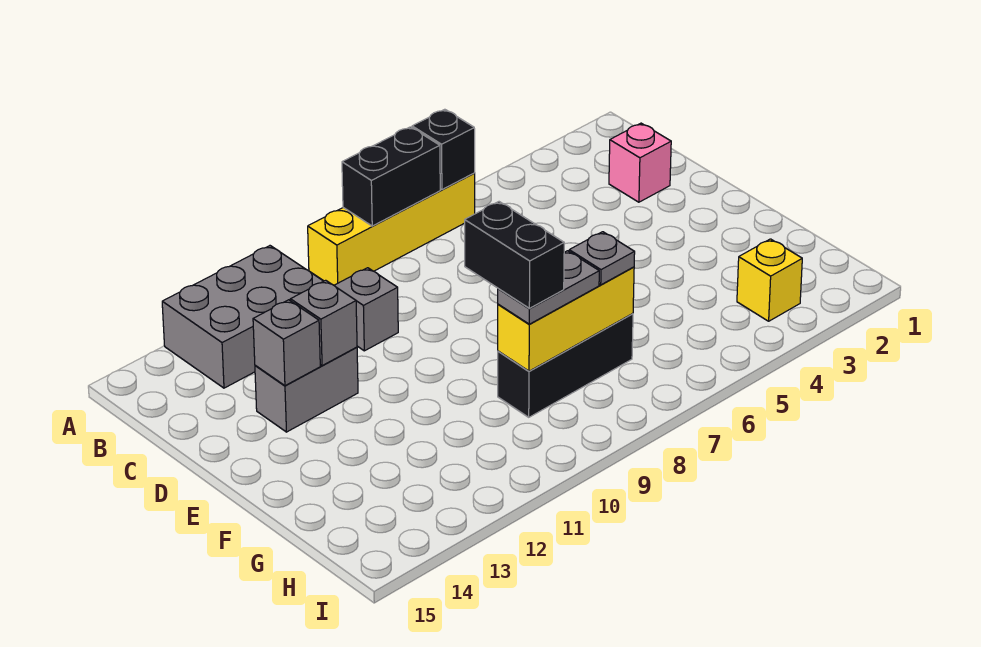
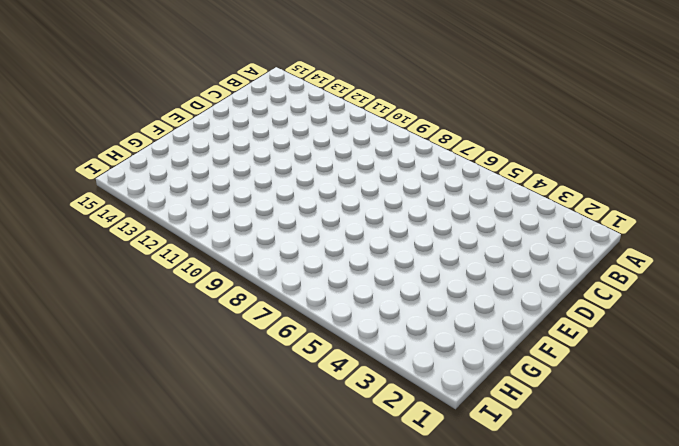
none -> yellow 1x4 brick [308,173,475,285]
none -> grey 2x3 brick [162,246,323,388]
none -> pink 1x1 brick [609,123,671,202]

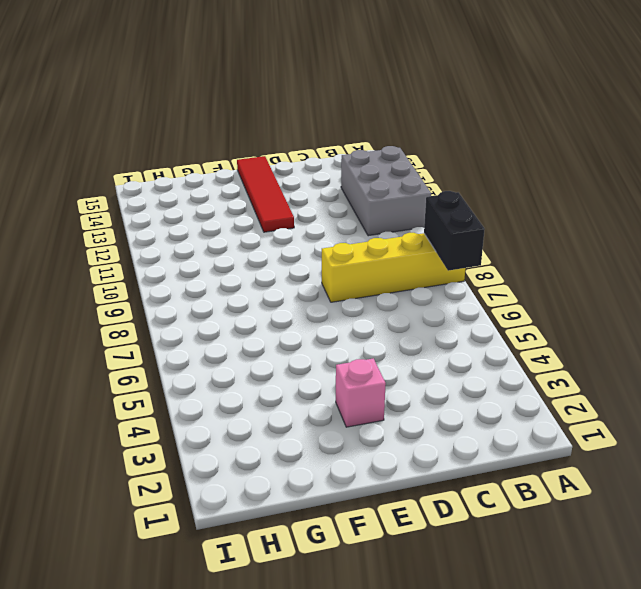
yellow 1x4 brick [322,232,466,302] -> yellow 1x4 brick turned to [308,173,475,285]
pink 1x1 brick [336,358,386,427] -> pink 1x1 brick moved to [609,123,671,202]
red 1x4 tile [237,156,294,232] -> none
none -> grey 1x1 brick [334,268,398,351]
none -> grey 1x2 brick [255,347,358,432]
none -> black 1x3 brick [498,314,633,417]

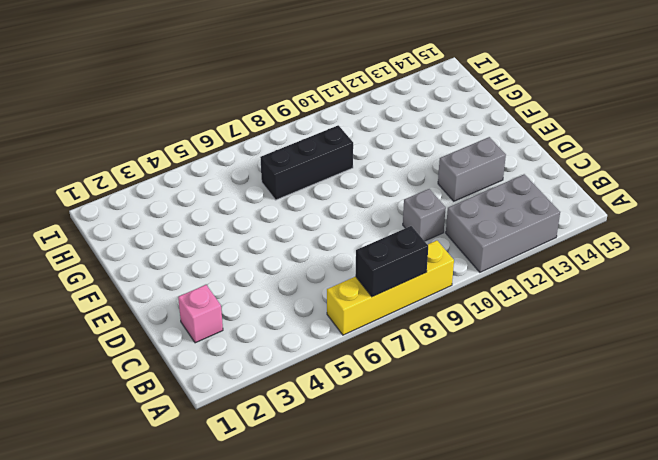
none -> yellow 1x1 brick [737,239,802,321]
none -> black 1x1 brick [412,109,475,190]
none -> grey 1x1 brick [291,280,357,366]

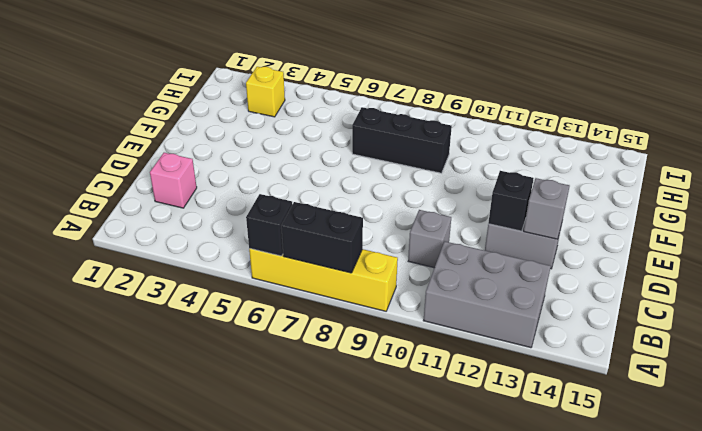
black 1x1 brick [488,171,534,231] -> grey 1x1 brick [291,280,357,366]
none -> yellow 1x3 brick [498,267,634,371]
none -> grey 1x1 plate [569,232,635,285]
none -> grey 1x2 plate [498,251,599,324]

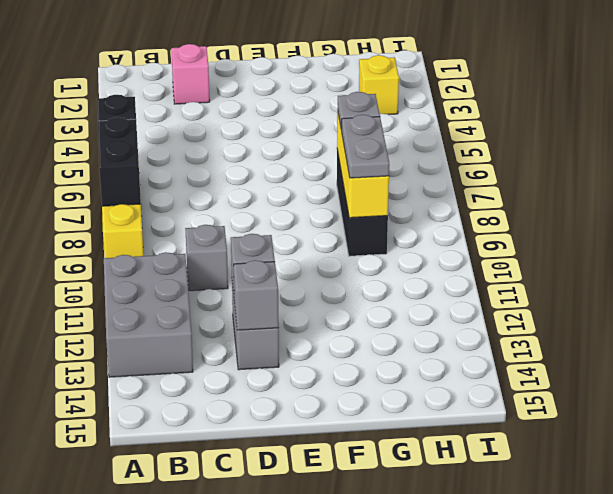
none -> black 1x2 brick [465,202,564,308]

